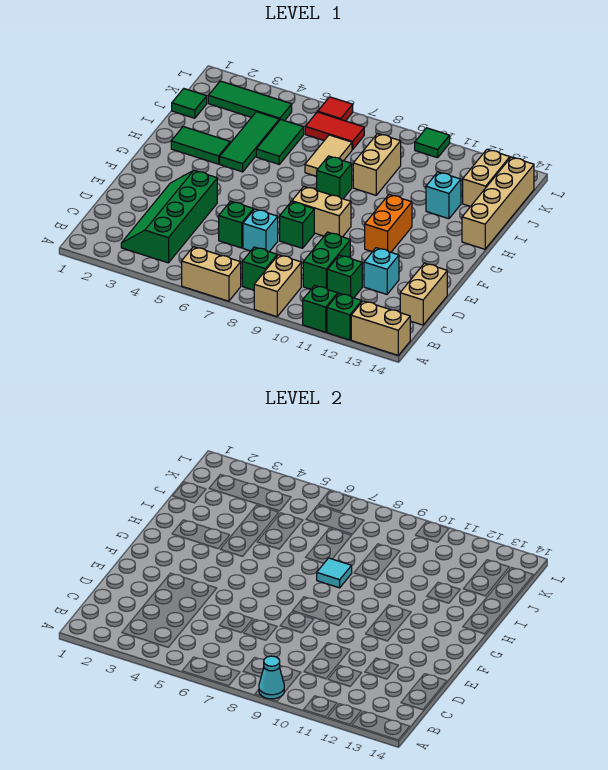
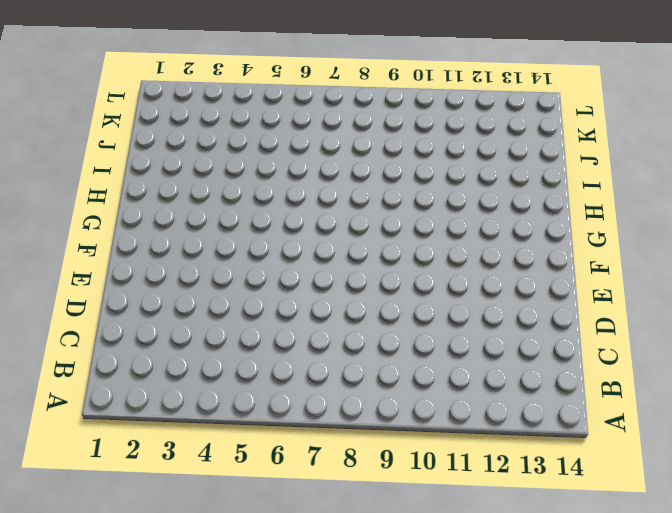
none -> tan 1x2 brick [182,247,241,301]
none -> tan 1x2 brick [254,255,301,317]
none -> green 1x1 brick [303,285,338,332]
none -> green 1x1 brick [327,293,362,340]

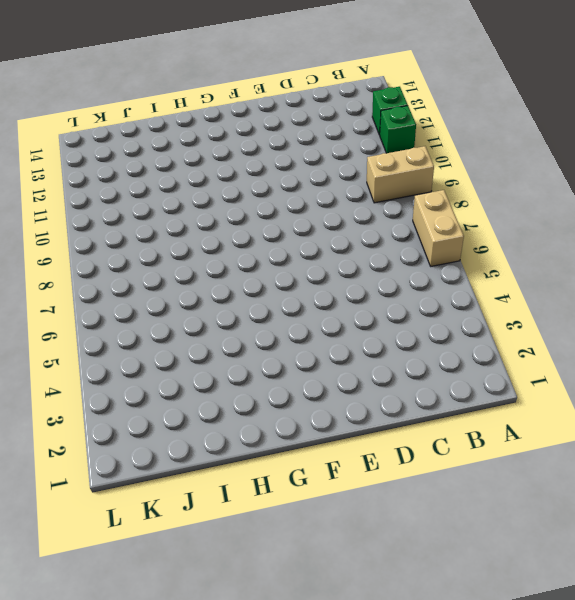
none -> tan 1x2 brick [351,301,411,355]
none -> green 2x4 slope [121,170,217,263]
none -> green 1x1 brick [242,247,277,290]
none -> green 1x2 brick [303,232,350,289]

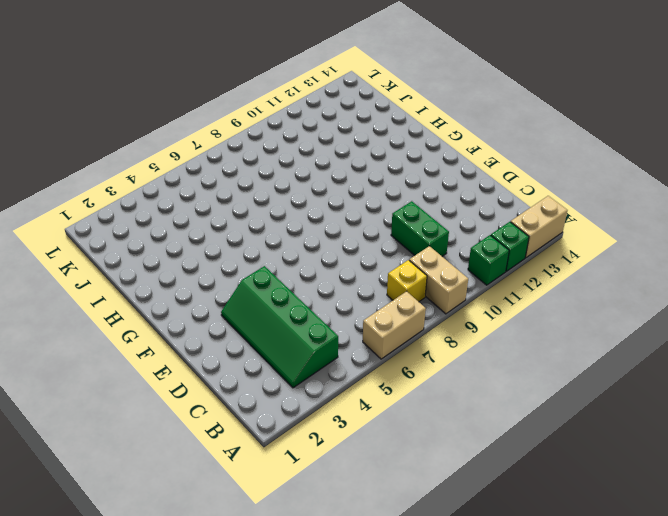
yellow 1x1 brick [387,260,427,302] -> green 1x1 brick [242,247,277,290]
none -> green 1x1 brick [327,255,362,298]
none -> tan 1x2 brick [400,263,447,325]
none -> green 1x1 brick [219,201,254,248]
none -> cyan 1x1 brick [243,209,278,252]

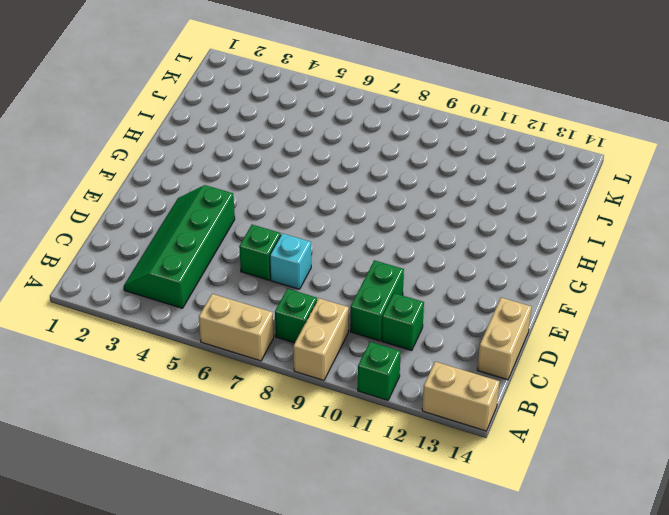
none -> green 1x1 brick [327,293,362,340]
none -> cyan 1x1 brick [364,248,399,294]
none -> green 1x1 brick [280,202,314,248]
none -> tan 1x2 brick [292,187,351,237]

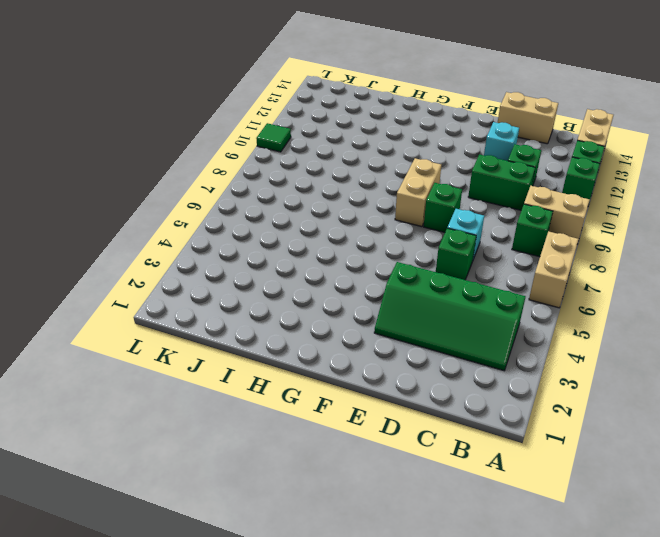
none -> orange 1x2 brick [365,195,412,252]
none -> green 1x2 tile [171,127,230,164]
none -> green 1x3 tile [220,112,279,172]
none -> green 1x1 brick [317,156,352,199]

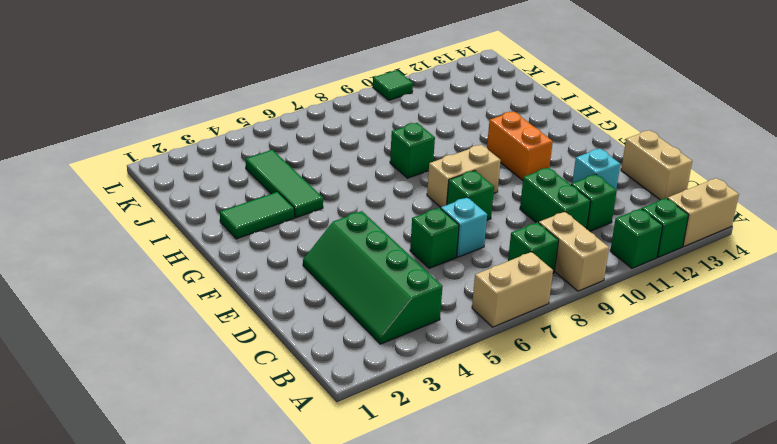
none -> tan 1x4 brick [462,157,534,249]
none -> green 1x2 tile [256,120,304,164]
none -> tan 1x2 tile [305,135,352,176]
none -> tan 1x2 brick [353,133,401,195]

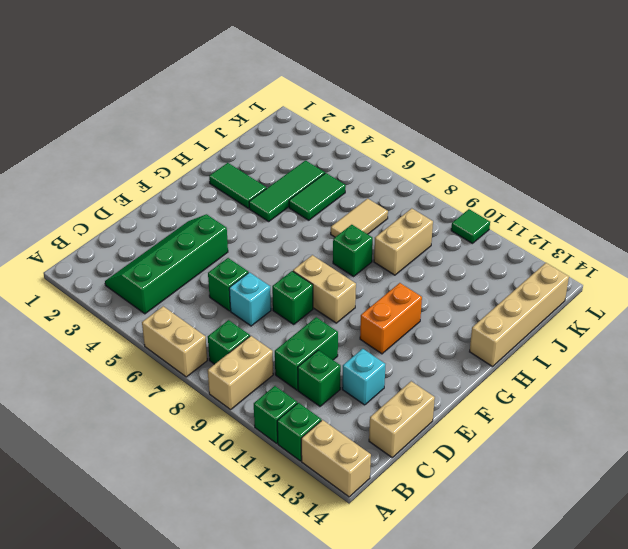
none -> cyan 1x1 brick [426,172,461,219]
none -> green 1x1 tile [172,89,207,118]
none -> tan 1x2 brick [463,149,510,207]
none -> green 1x3 tile [208,81,292,121]

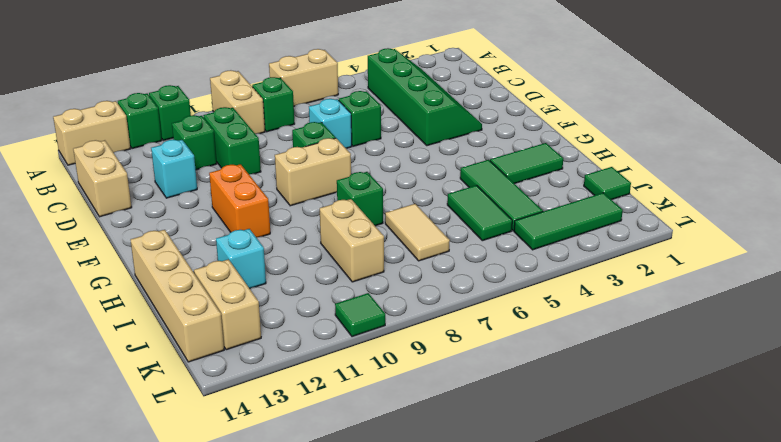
none -> red 1x2 tile [305,112,364,150]
none -> red 1x1 tile [318,97,353,121]
none -> cyan 1x1 cone [259,656,284,699]
none -> cyan 1x1 tile [317,558,352,588]

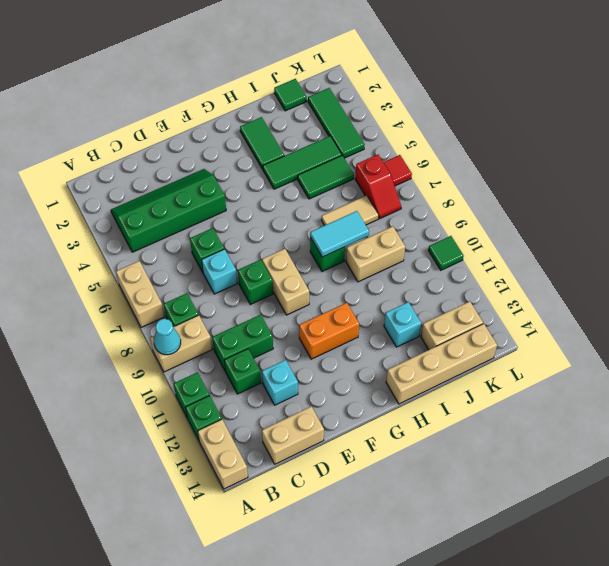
cyan 1x2 tile [310,211,369,257] -> cyan 1x1 tile [317,558,352,588]
red 1x2 slope [355,154,401,219] -> red 1x2 tile [305,112,364,150]

